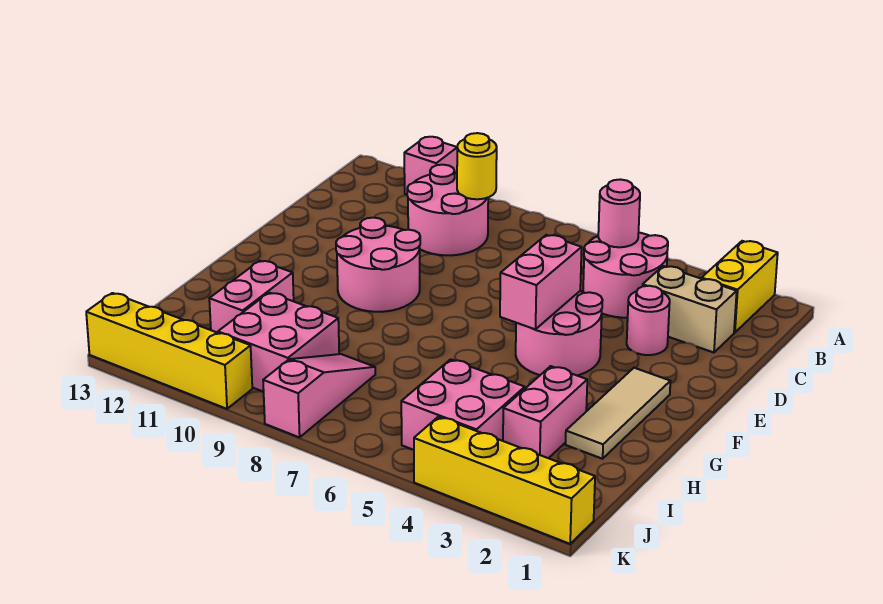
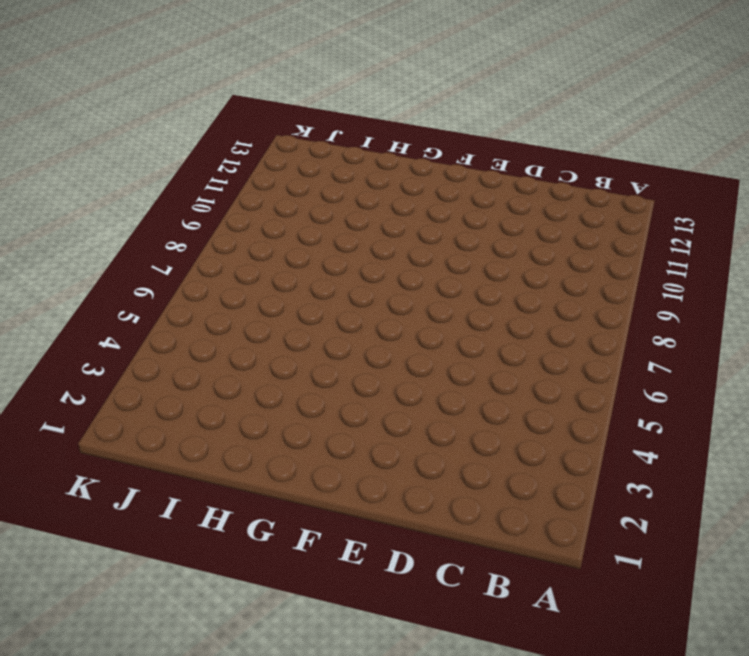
none -> yellow 1x2 brick [702,241,778,333]
none -> pink 1x1 brick [404,137,457,194]
none -> pink 2x2 round brick [583,233,668,318]

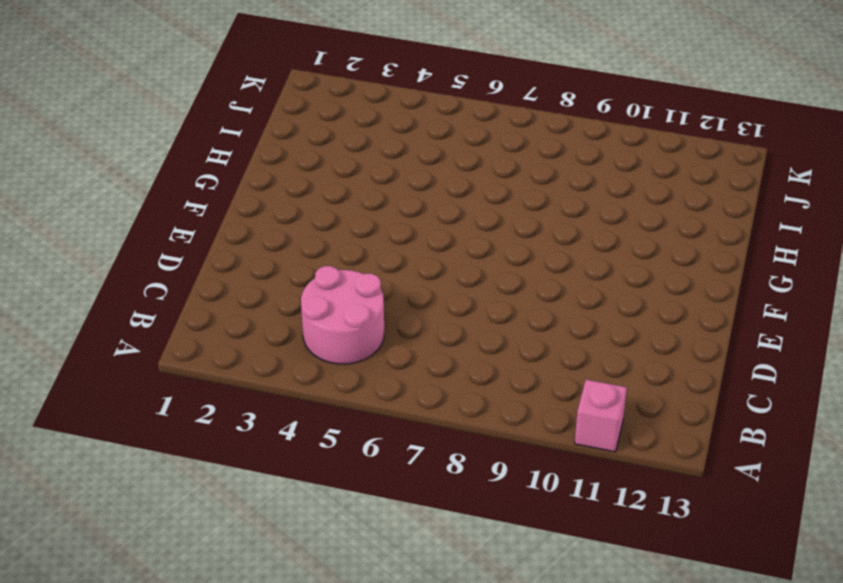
none -> yellow 1x2 brick [702,241,778,333]
none -> pink 2x2 round brick [407,165,488,255]
none -> tan 1x2 brick [643,266,737,353]

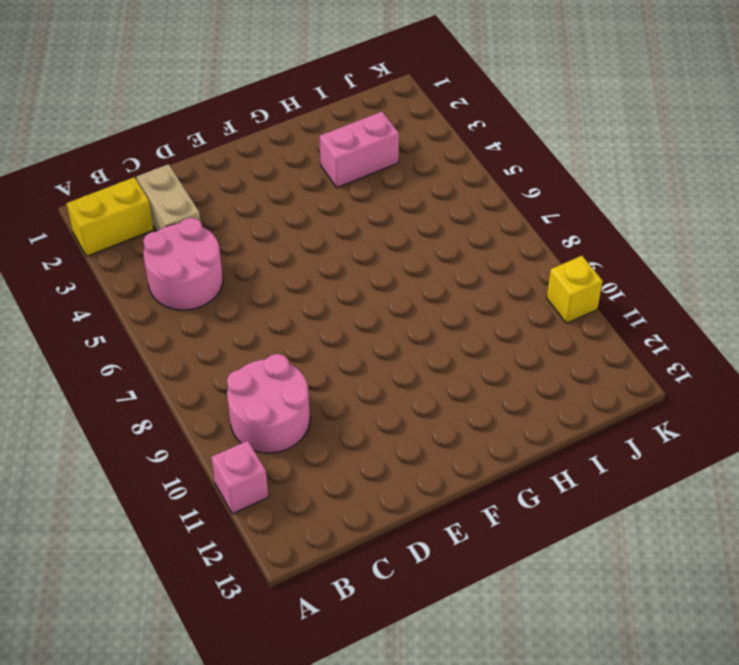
yellow 1x1 brick [547,256,603,323] -> yellow 1x4 brick [86,293,252,409]
none -> pink 1x1 round brick [627,286,670,355]
none -> pink 2x2 round brick [516,291,603,375]
none -> pink 2x2 round brick [336,218,420,312]

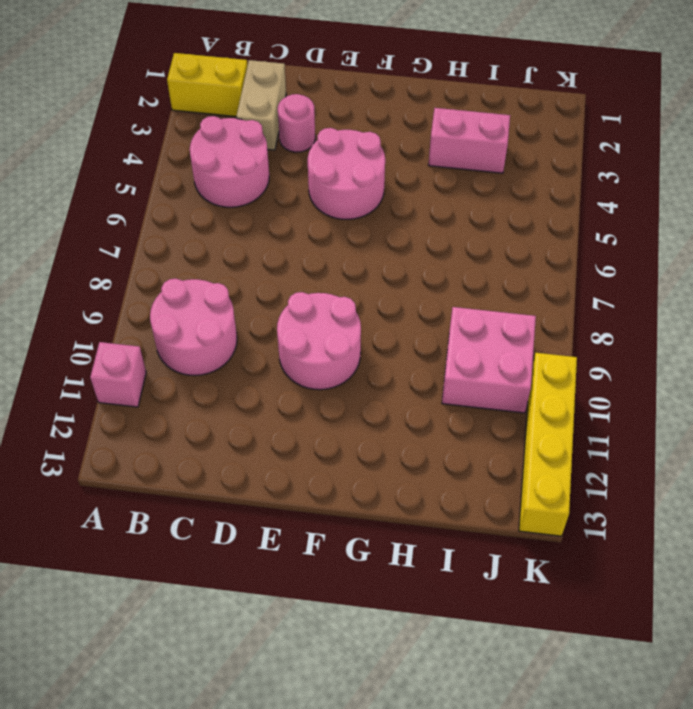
none -> tan 1x3 tile [565,368,670,459]
none -> pink 1x2 brick [209,261,294,333]
none -> pink 2x2 brick [401,359,525,450]

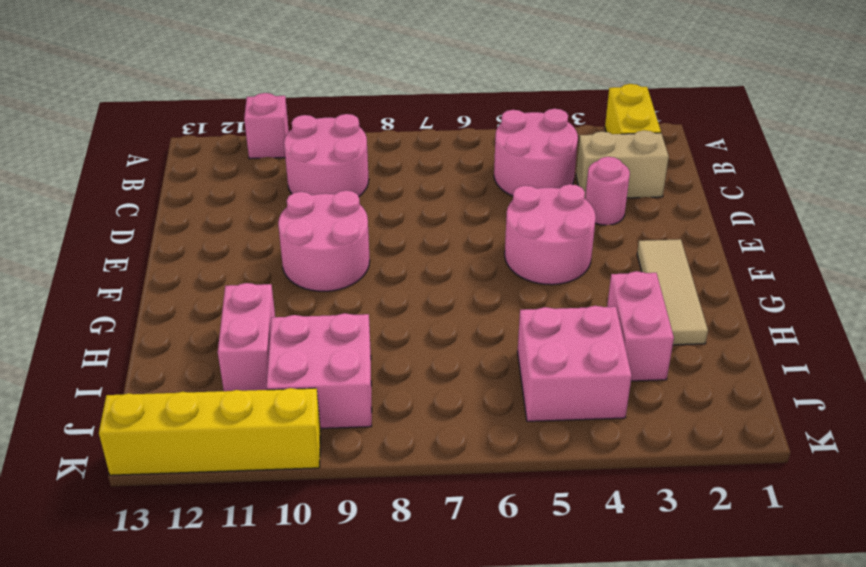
none -> pink 1x3 slope [263,354,375,437]
none -> yellow 1x4 brick [414,417,595,544]
none -> pink 1x1 round brick [598,179,640,247]

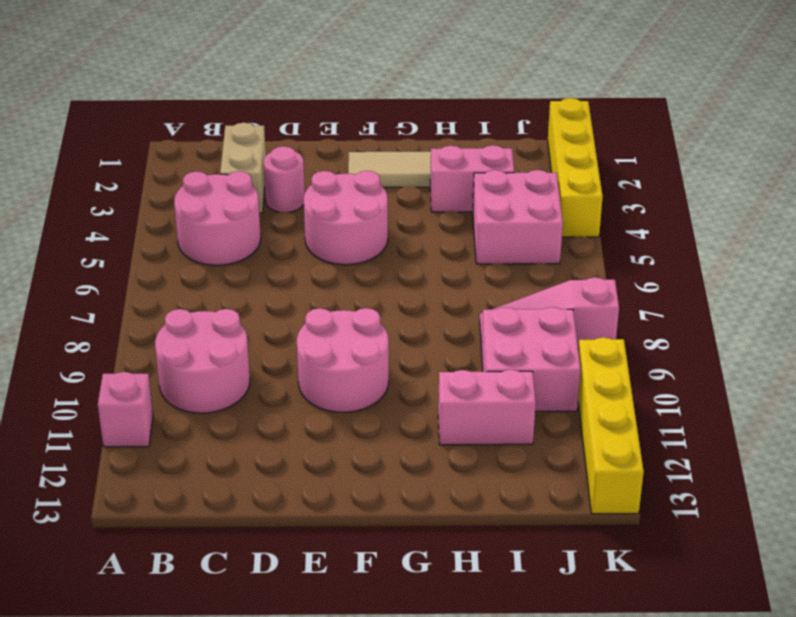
none -> yellow 1x2 brick [702,241,778,333]
none -> pink 1x1 round brick [598,179,640,247]
none -> yellow 1x1 round brick [457,133,497,199]

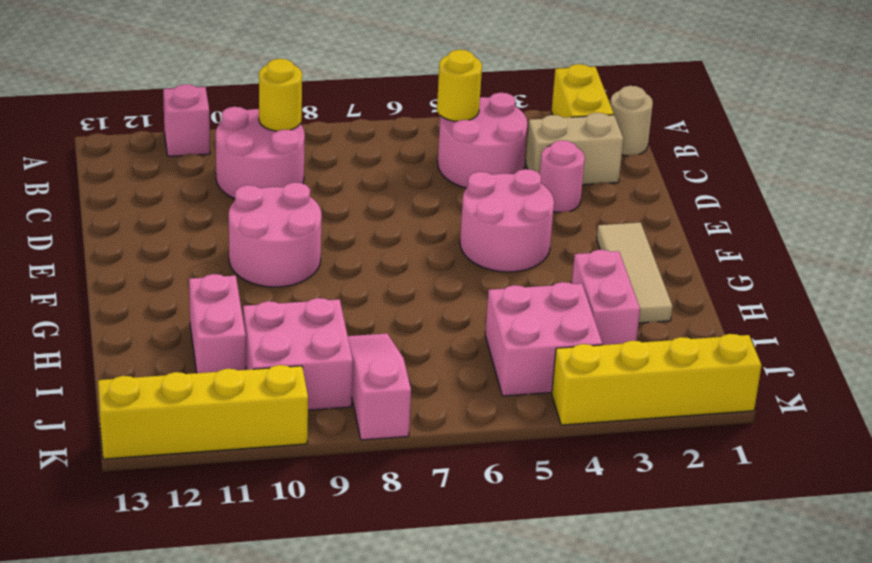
tan 1x1 round brick [610,86,653,156] -> none
yellow 1x1 round brick [437,50,482,121] -> pink 1x1 round brick [598,179,640,247]
none -> pink 1x2 brick [500,235,582,329]

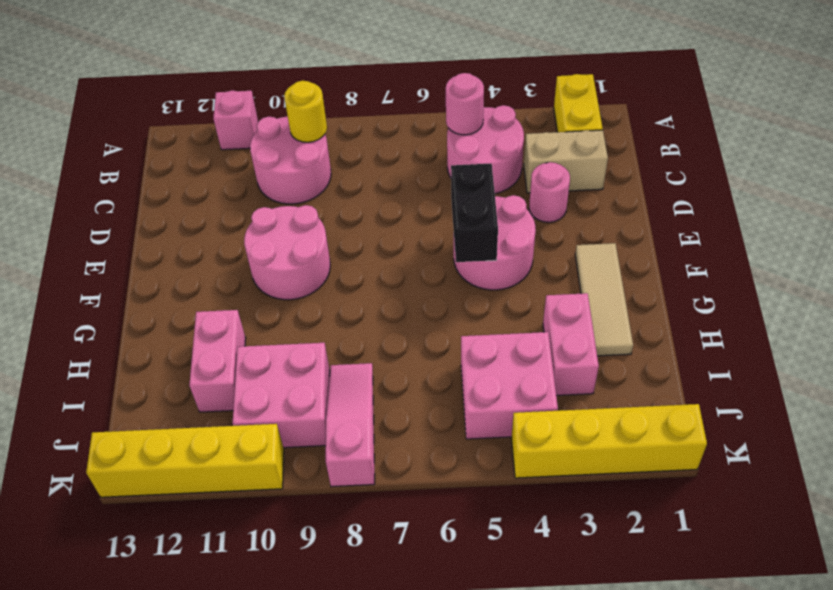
black 1x2 brick [451,163,498,262] -> pink 1x2 brick [500,235,582,329]

